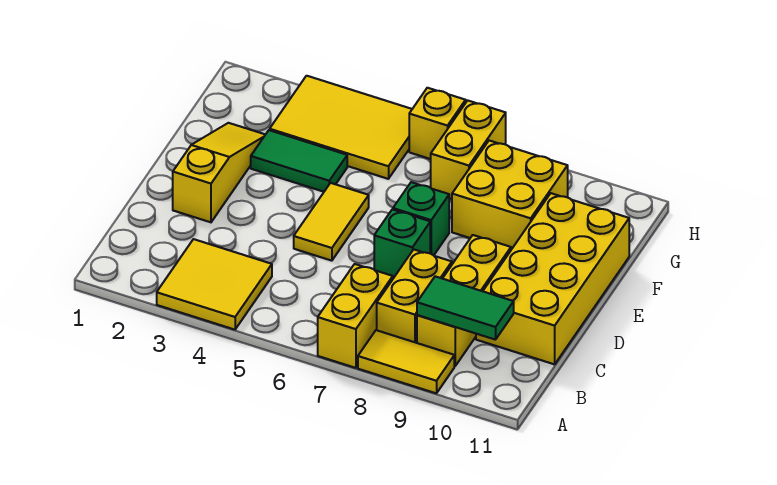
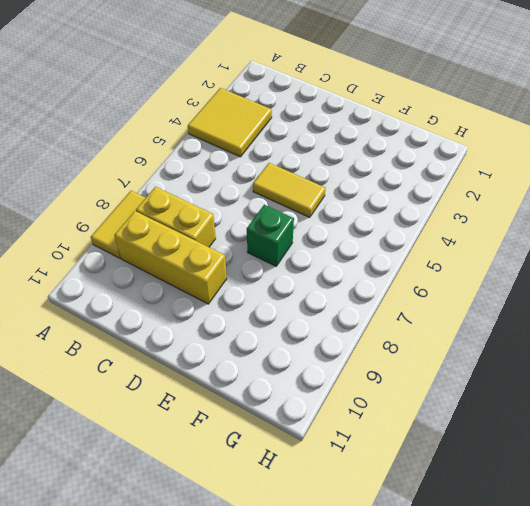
none -> yellow 1x2 brick [318,264,393,368]
none -> yellow 2x4 brick [476,193,629,364]
none -> yellow 1x3 slope [173,123,266,222]

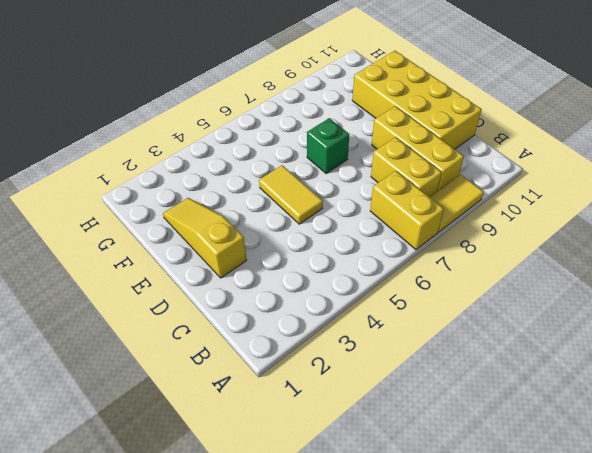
none -> yellow 2x2 tile [157,239,272,330]
none -> green 1x1 brick [374,209,430,278]
none -> green 1x2 tile [251,130,347,192]

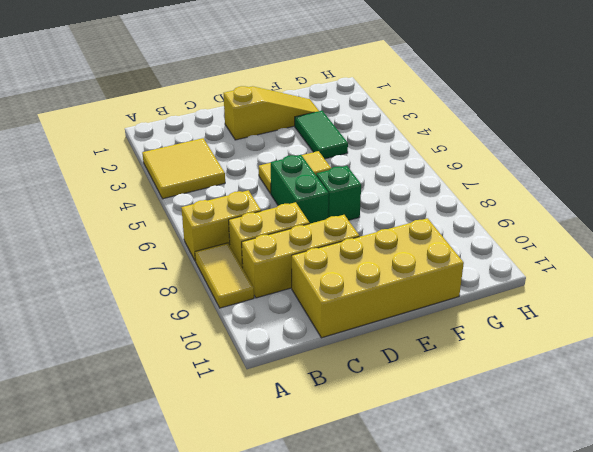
green 1x2 brick [271,155,329,224] -> green 1x1 brick [374,209,430,278]
none -> yellow 2x2 brick [452,141,568,250]
none -> yellow 2x3 tile [270,76,412,179]
none -> yellow 1x2 brick [431,100,506,199]

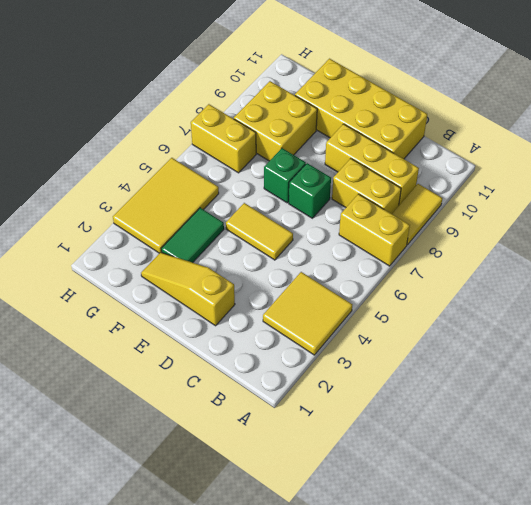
none -> yellow 1x1 brick [409,88,466,159]
none -> green 1x2 tile [417,276,514,340]

